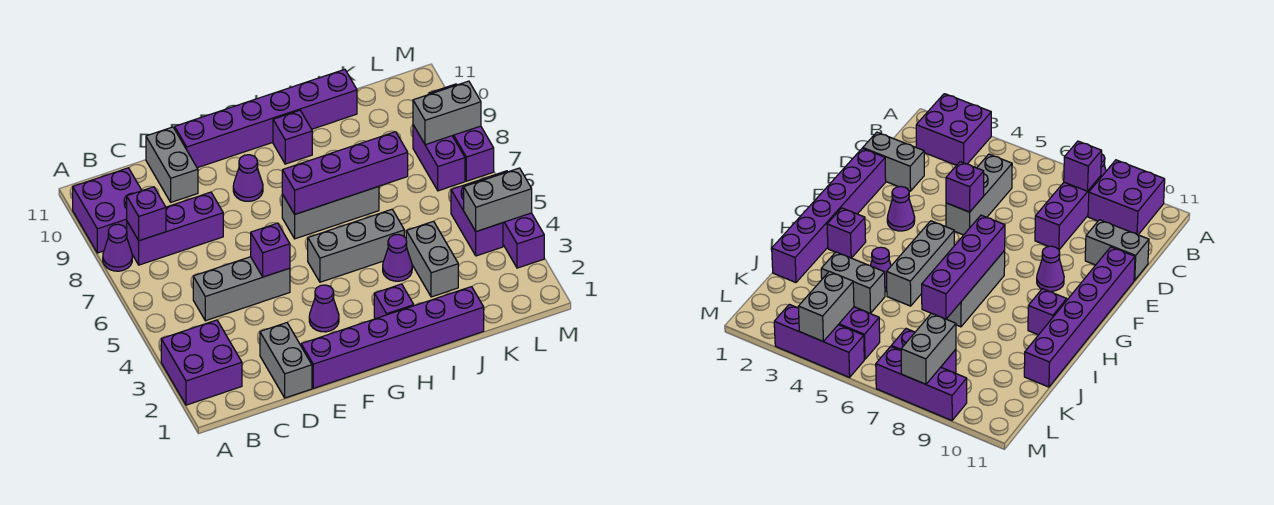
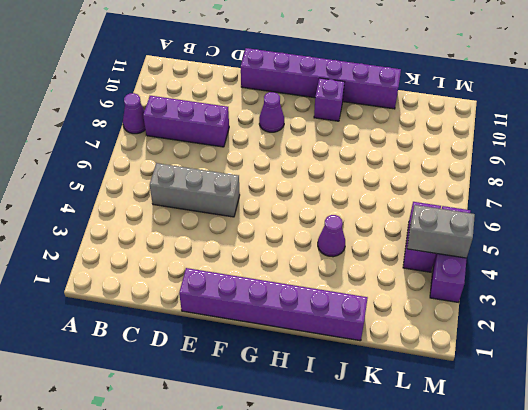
none -> purple 2x2 brick [161,320,242,405]
none -> purple 2x2 brick [73,168,142,253]
none -> grey 1x2 brick [260,323,312,398]

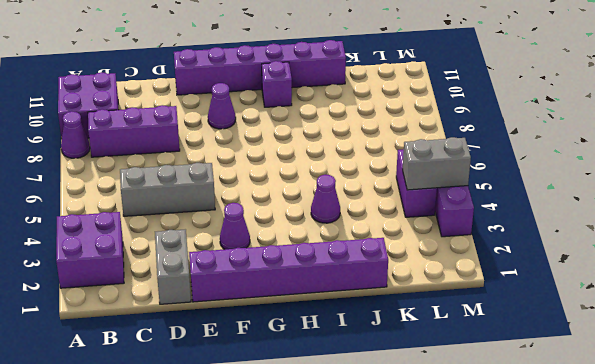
none -> grey 1x2 brick [146,127,198,202]
none -> grey 1x3 brick [308,209,404,282]
none -> grey 1x3 brick [282,186,379,239]

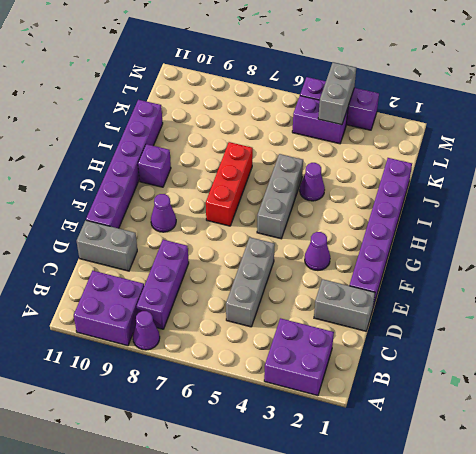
red 1x3 brick [206,142,253,226] -> grey 1x3 brick [282,186,379,239]
none -> purple 1x1 brick [374,284,414,319]
none -> grey 1x2 brick [406,221,458,297]
none -> purple 1x2 brick [413,125,465,191]

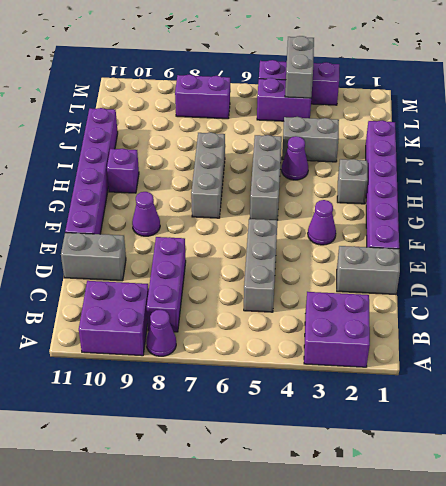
grey 1x1 brick [337,159,368,204] -> purple 1x1 brick [374,284,414,319]
none -> purple 1x3 brick [429,84,494,181]
none -> purple 1x1 brick [127,187,166,241]
none -> purple 1x1 brick [250,223,290,277]

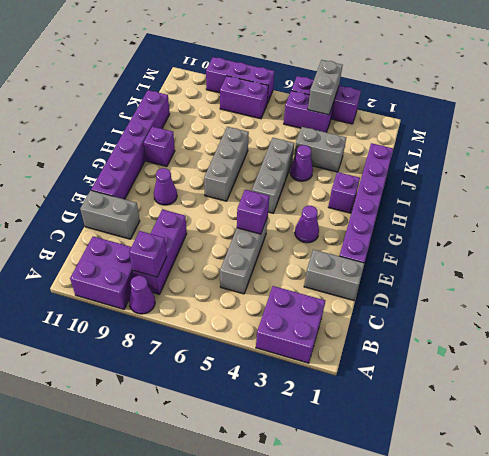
none -> purple 1x4 brick [282,132,408,214]
none -> grey 1x2 brick [413,81,481,145]

